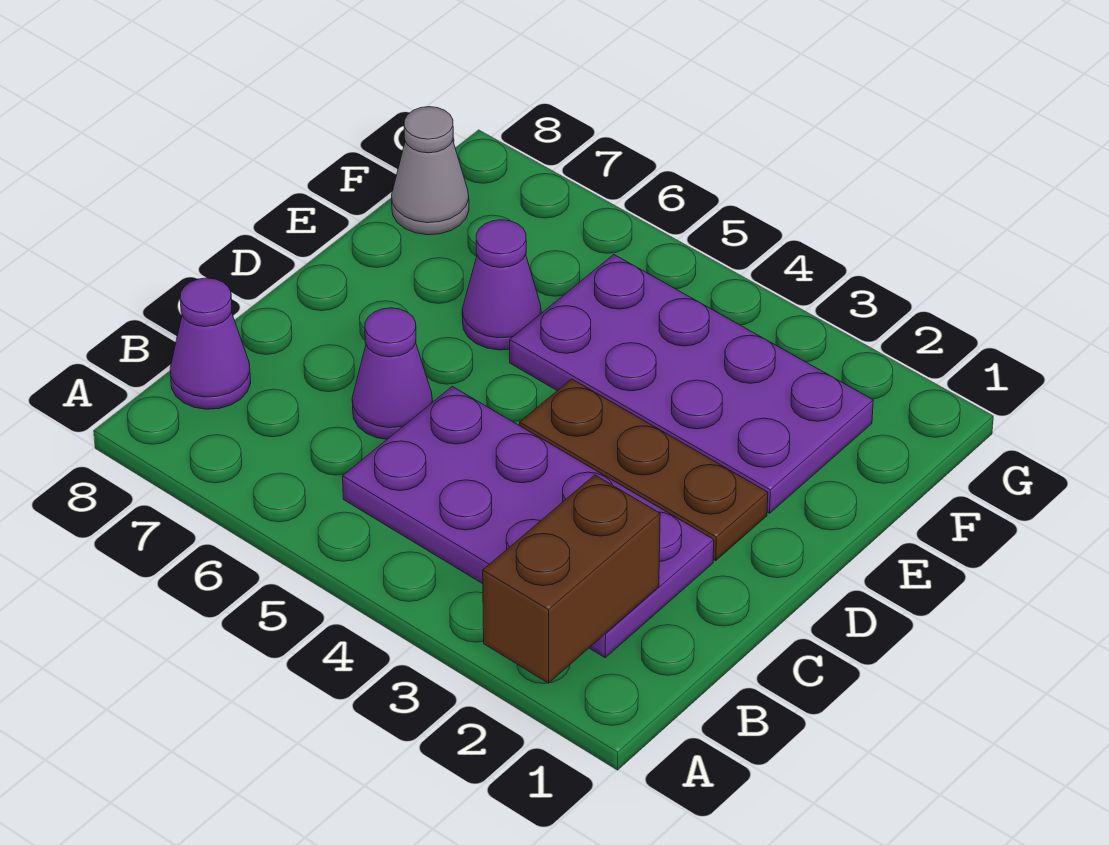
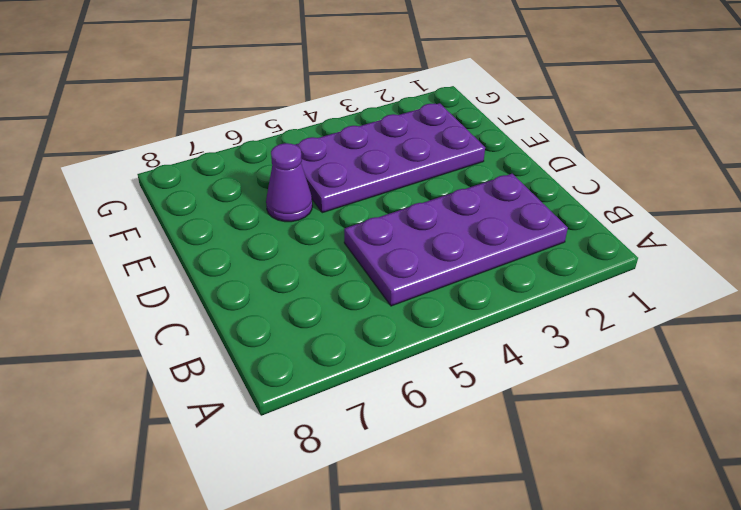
none -> purple 1x1 cone [170,278,251,409]
none -> purple 1x1 cone [352,308,433,439]

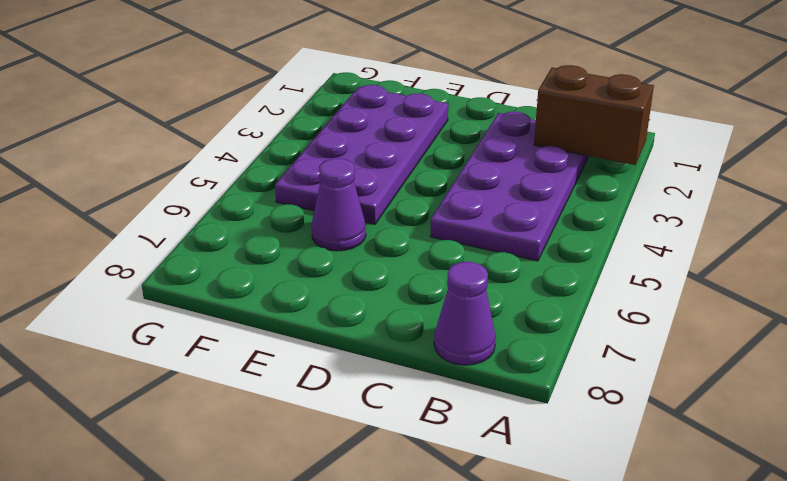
none -> purple 1x1 cone [352,308,433,439]
none -> brown 1x3 plate [520,379,768,561]

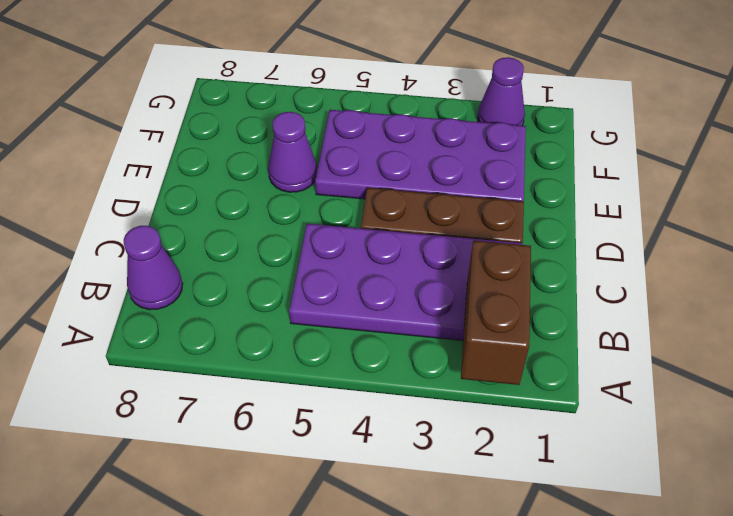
purple 1x1 cone [477,57,525,126] -> purple 1x1 cone moved to [352,308,433,439]
none -> grey 1x1 cone [392,107,469,235]

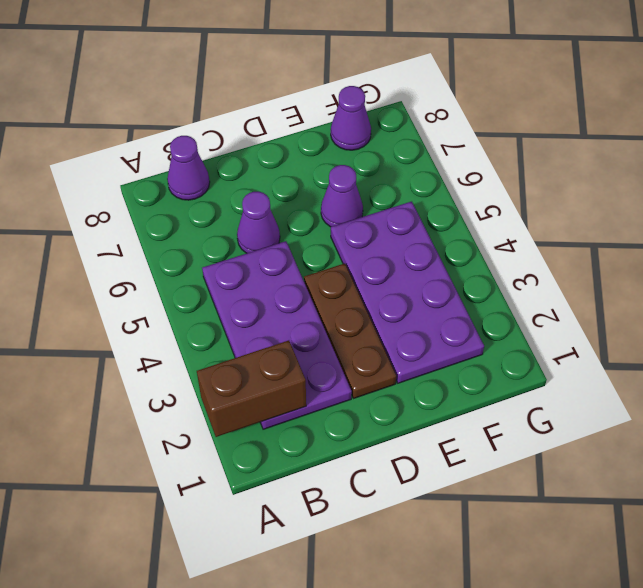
purple 1x1 cone [331,86,371,150] -> grey 1x1 cone [392,107,469,235]

